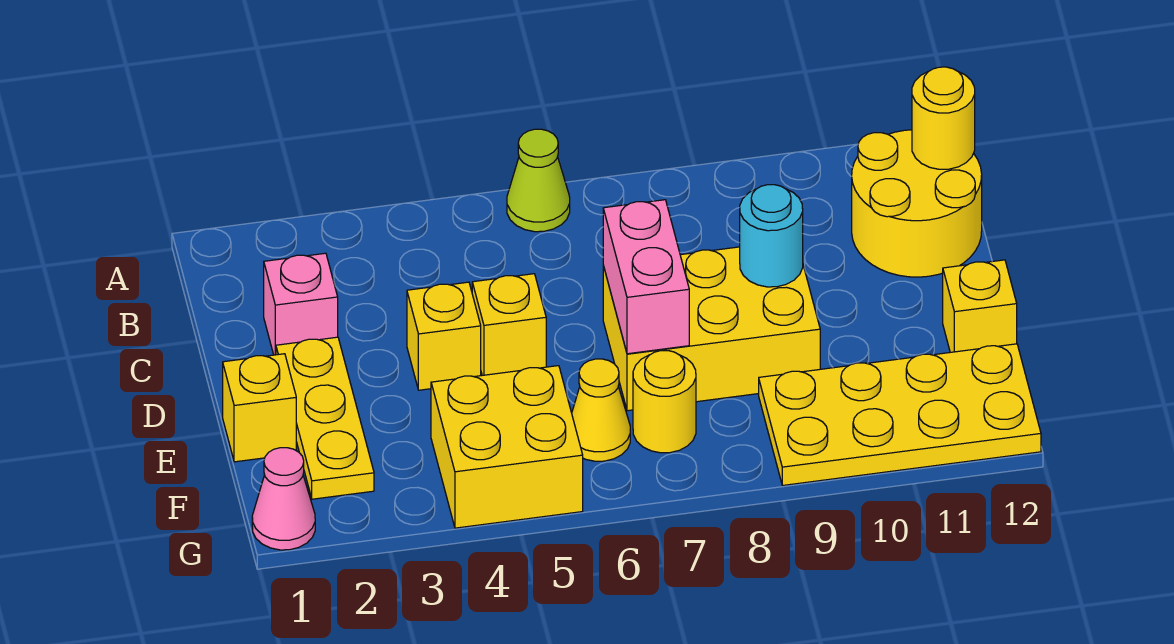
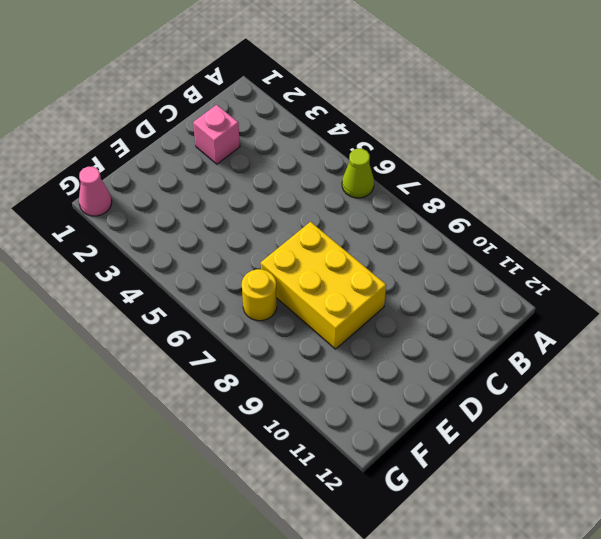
none -> yellow 2x2 round brick [852,130,982,277]
none -> yellow 1x3 plate [276,337,374,499]
none -> yellow 1x1 brick [407,282,481,390]

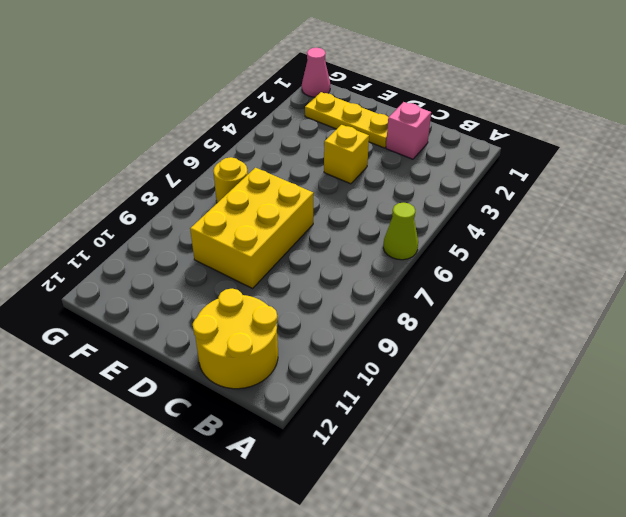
none -> yellow 1x1 brick [472,274,546,375]
none -> yellow 1x1 brick [223,354,296,462]
none -> yellow 1x1 brick [943,260,1017,352]

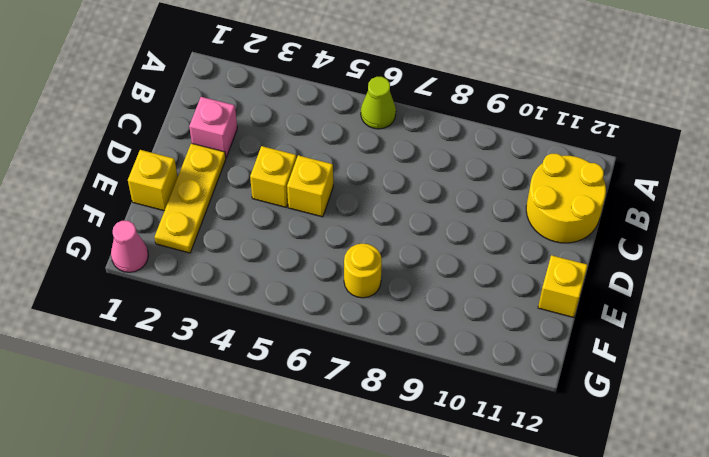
none -> yellow 2x3 brick [603,247,820,411]
none -> yellow 2x2 brick [431,366,583,528]
none -> yellow 1x1 cone [572,359,630,461]

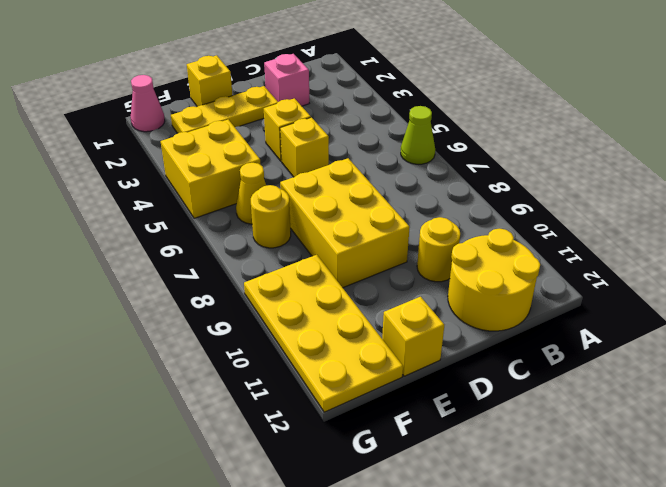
yellow 1x1 round brick [417,217,460,282] -> yellow 1x1 round brick moved to [912,67,975,169]
none -> pink 1x2 brick [603,200,689,354]
none -> cyan 1x1 round brick [740,185,803,287]

